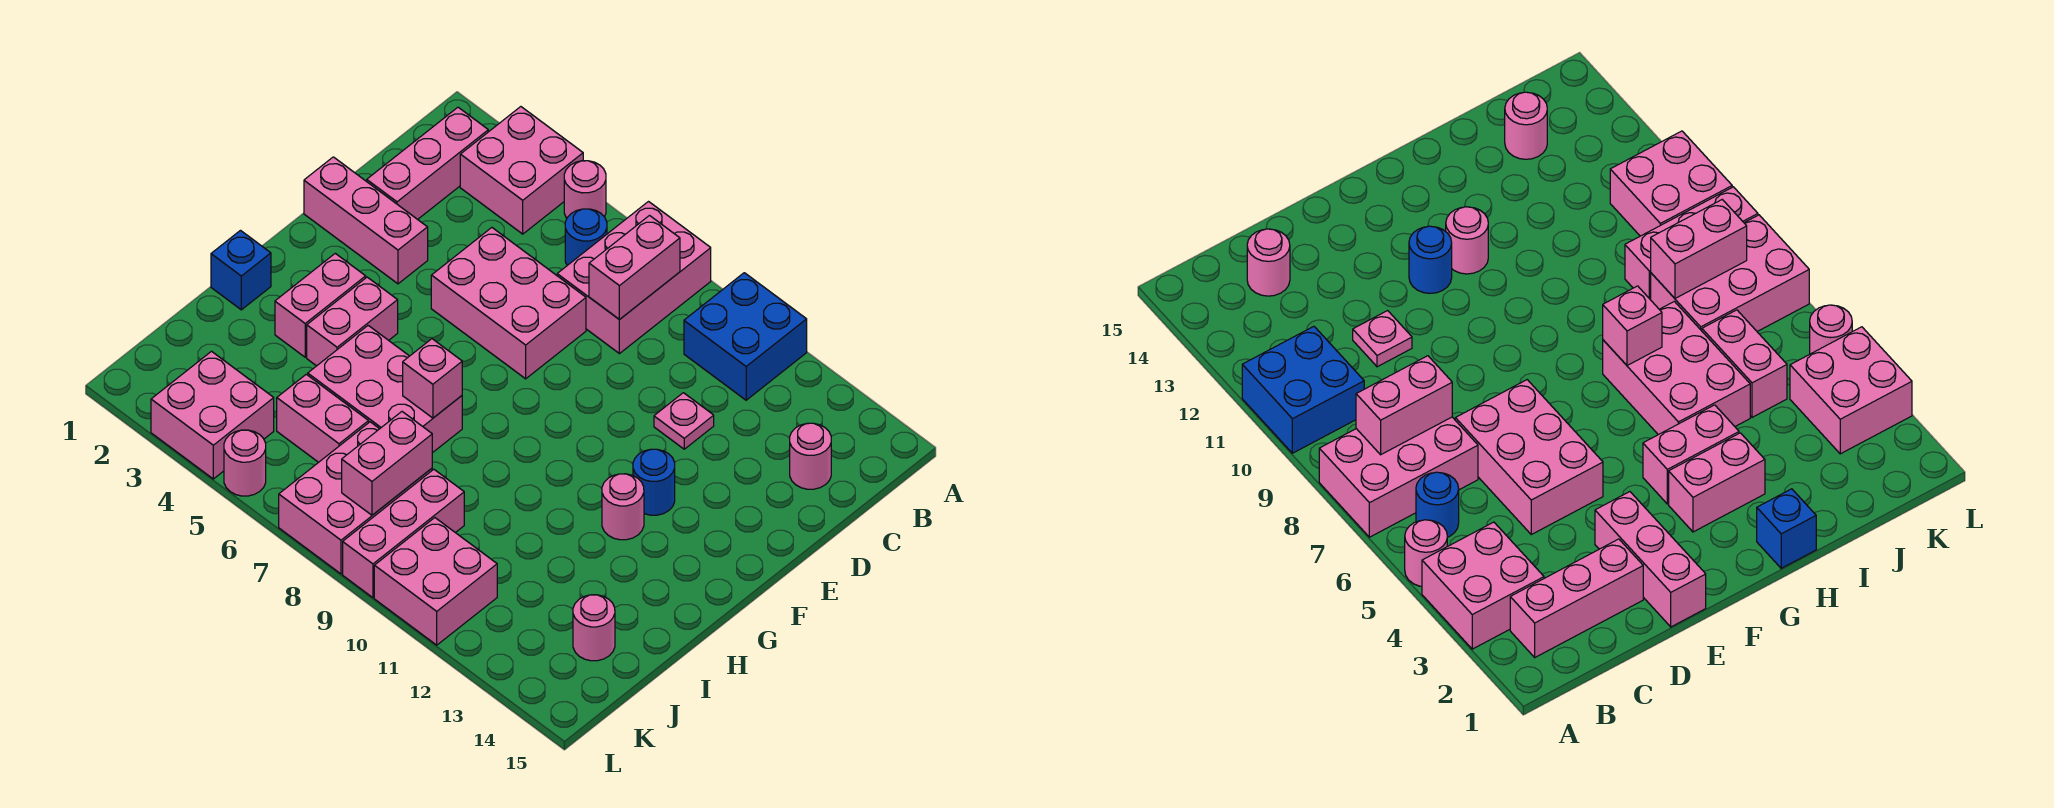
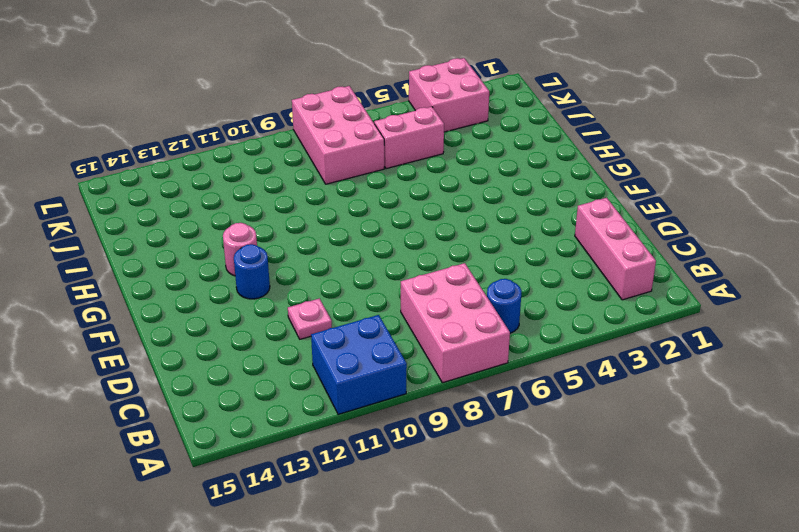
none -> pink 2x2 brick [460,107,583,234]
none -> pink 1x1 round brick [564,161,606,218]
none -> pink 1x1 round brick [790,423,831,489]

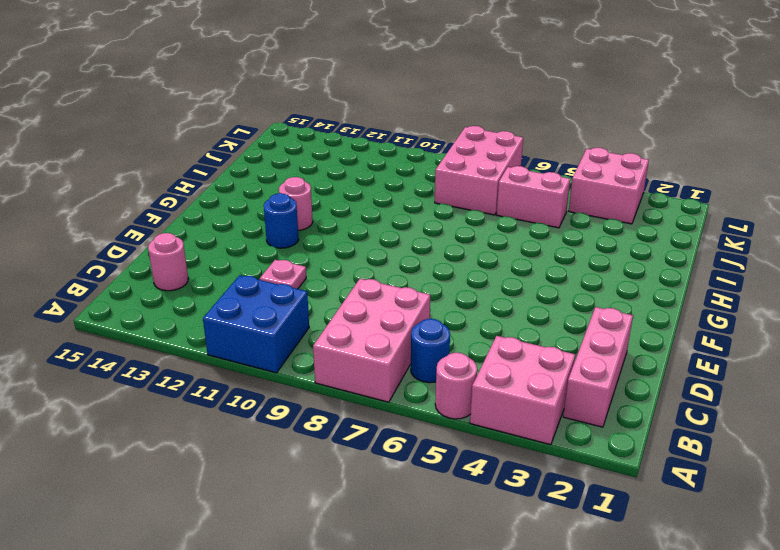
none -> pink 2x3 brick [431,228,586,379]
none -> pink 1x3 brick [304,157,428,284]
none -> pink 1x2 brick [275,253,366,357]

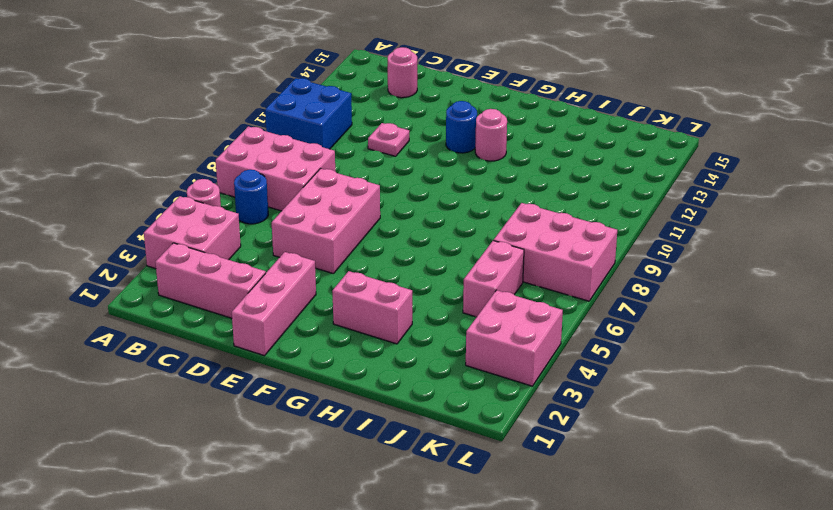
none -> pink 1x2 brick [307,277,398,366]
none -> blue 1x1 brick [211,231,271,310]
none -> pink 2x3 brick [308,326,462,453]

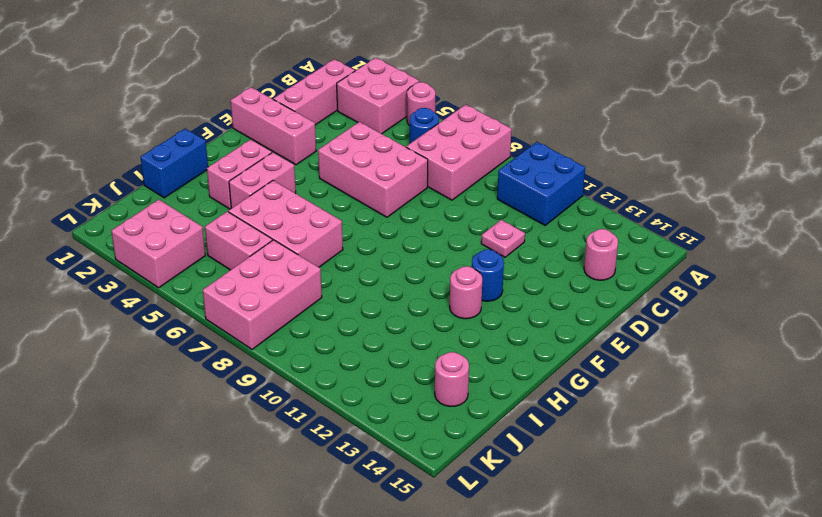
blue 1x2 brick [141,129,208,198] -> blue 1x1 brick [211,231,271,310]
none -> pink 1x3 brick [343,469,464,598]
none -> pink 2x2 brick [374,518,497,645]
none -> pink 1x1 round brick [224,430,266,496]

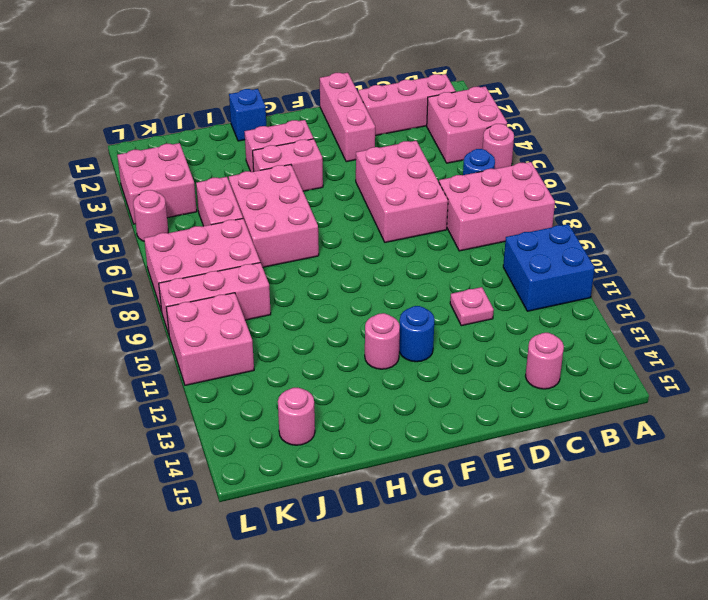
none -> pink 1x2 brick [589,216,680,320]
none -> pink 1x1 brick [403,339,462,418]
none -> pink 1x2 brick [342,412,432,515]

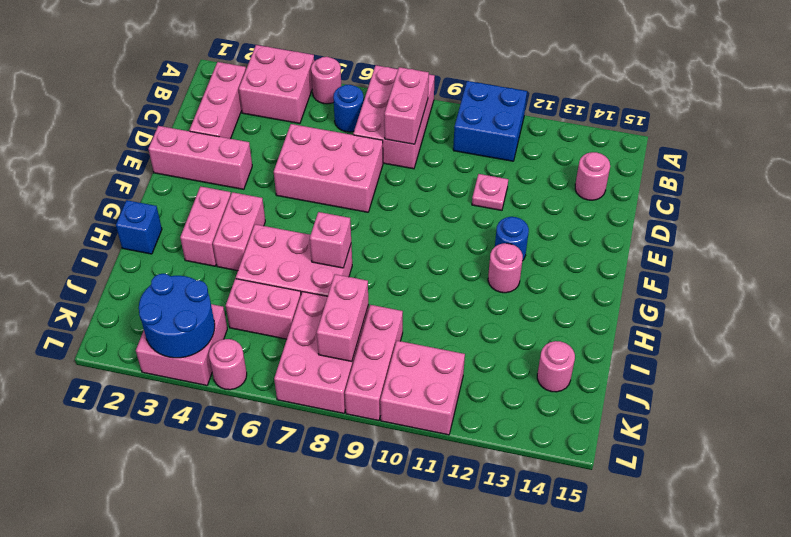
blue 2x2 round brick [139,274,215,358] -> none

